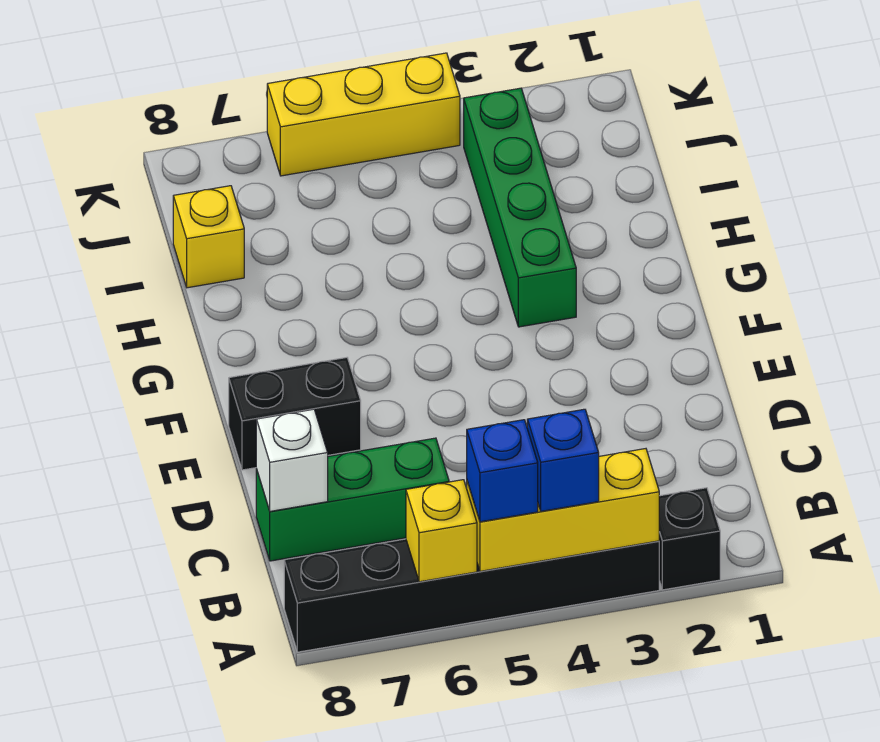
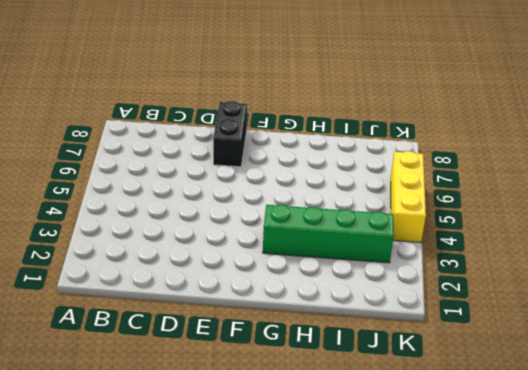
none -> black 1x1 brick [659,488,720,590]
none -> black 1x6 brick [284,539,659,652]
none -> green 1x3 brick [256,438,449,561]

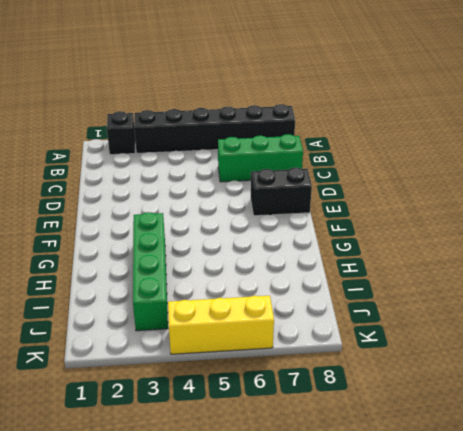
none -> yellow 1x1 brick [173,186,244,288]
none -> yellow 1x3 brick [467,449,659,571]
none -> yellow 1x1 brick [406,480,477,582]

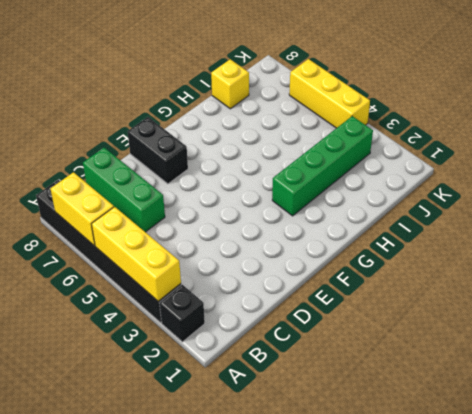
yellow 1x2 brick [50,172,114,245] -> yellow 1x1 brick [406,480,477,582]
none -> white 1x1 brick [256,409,328,511]
none -> blue 1x1 brick [527,409,599,511]
none -> blue 1x1 brick [467,420,538,522]

